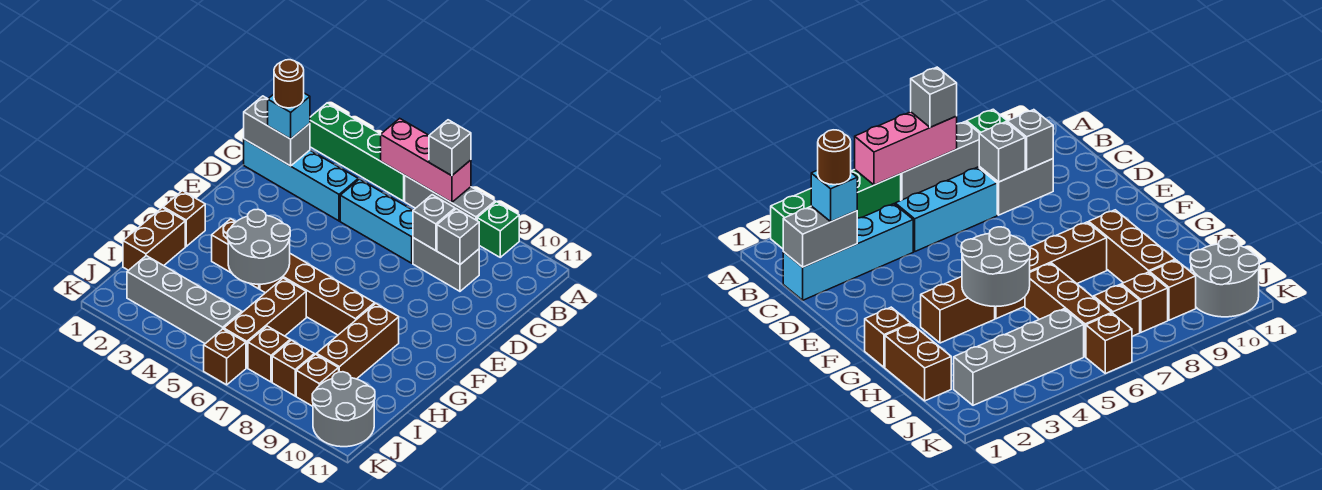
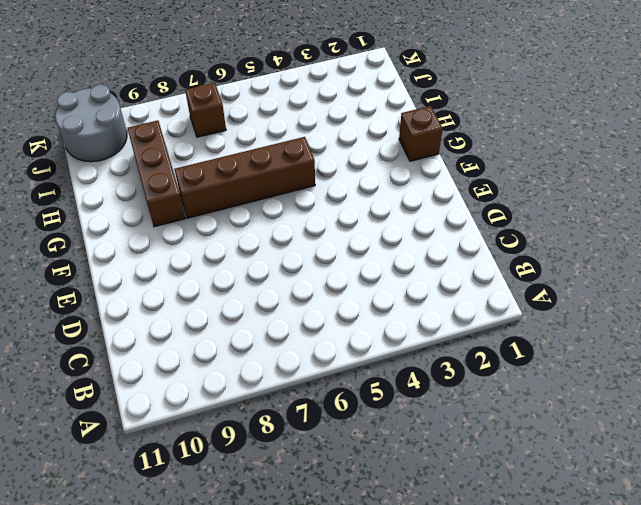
none -> green 1x4 brick [310,103,405,201]
none -> grey 1x3 brick [405,176,495,220]
none -> green 1x1 brick [477,202,519,257]

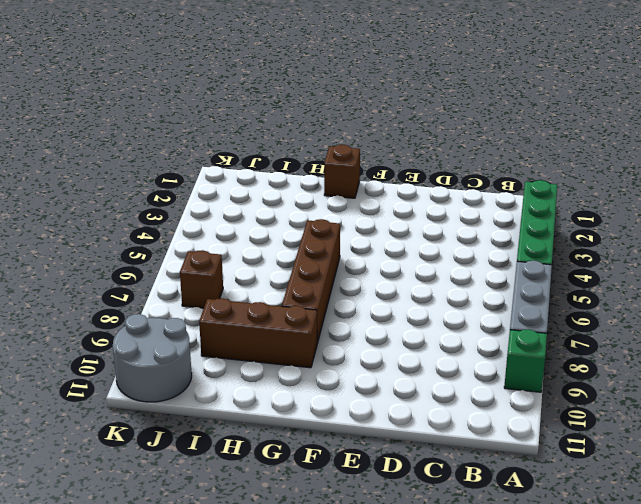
none -> cyan 1x4 brick [244,139,358,221]
none -> cyan 1x3 brick [340,179,413,263]
none -> grey 1x2 brick [413,238,479,291]

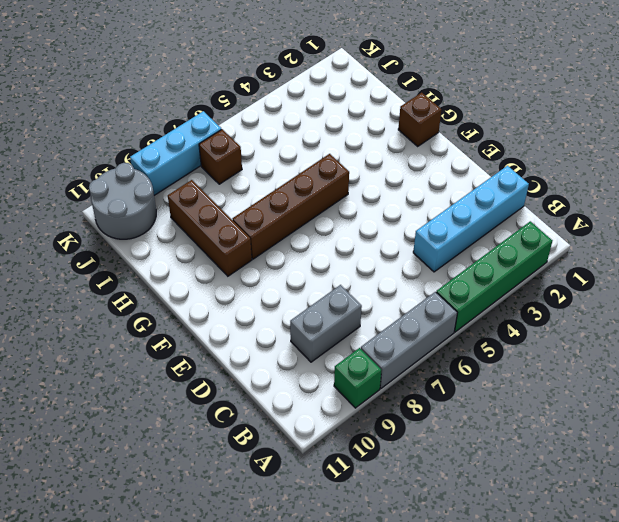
cyan 1x3 brick [130,111,222,195] -> cyan 1x3 brick moved to [340,179,413,263]
none -> brown 1x2 brick [212,219,260,289]
none -> brown 1x2 brick [123,208,185,270]
none -> brown 1x3 brick [224,278,306,368]

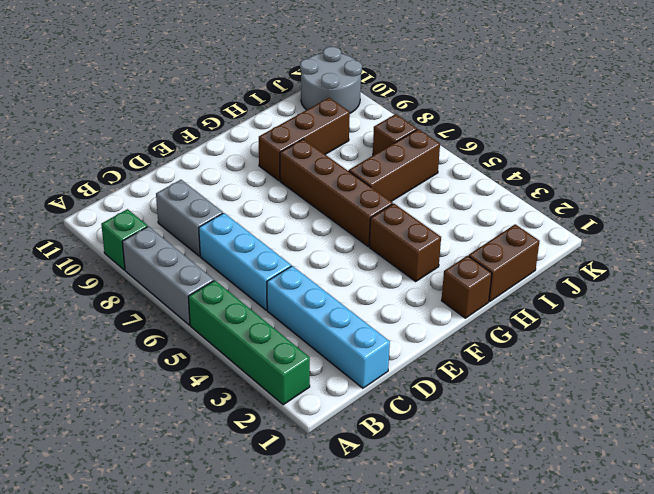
none -> grey 1x4 brick [127,256,242,344]
none -> brown 1x1 brick [272,340,314,396]
none -> brown 1x1 brick [296,354,339,406]

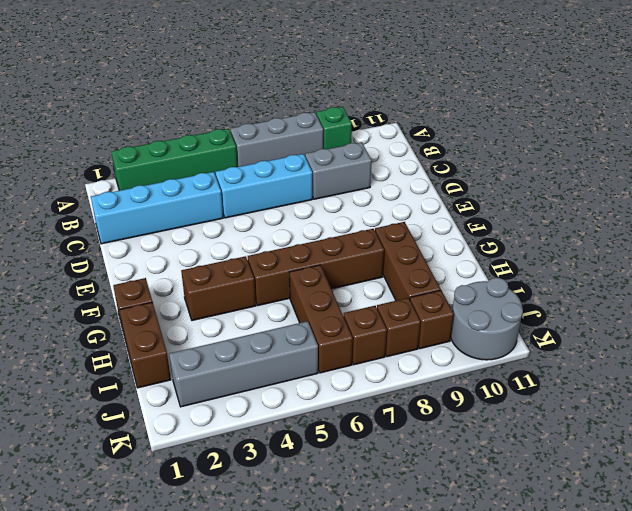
none -> brown 1x1 brick [204,329,246,385]
none -> pink 1x3 brick [381,118,471,203]
none -> grey 1x2 brick [244,96,310,166]

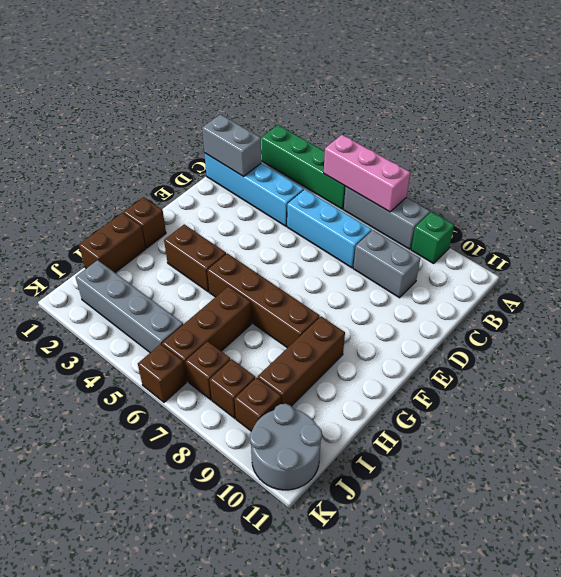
none -> grey 1x1 brick [413,195,455,251]
none -> grey 1x1 brick [437,209,479,265]
none -> grey 2x2 round brick [227,209,290,284]

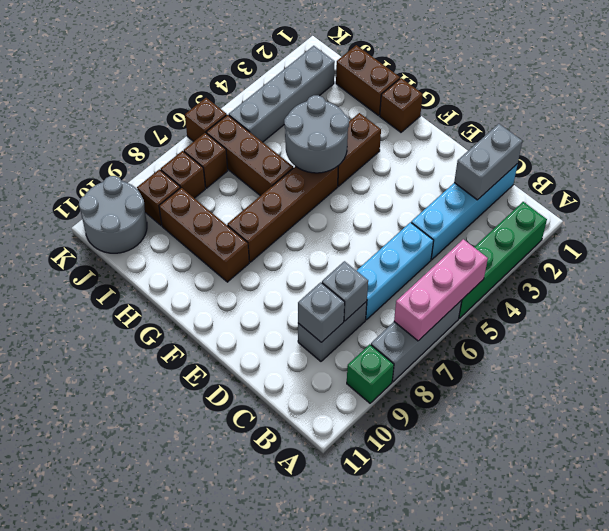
none -> grey 1x1 brick [429,120,471,176]
none -> cyan 1x1 brick [268,93,310,139]
none -> brown 1x1 round brick [274,60,304,108]

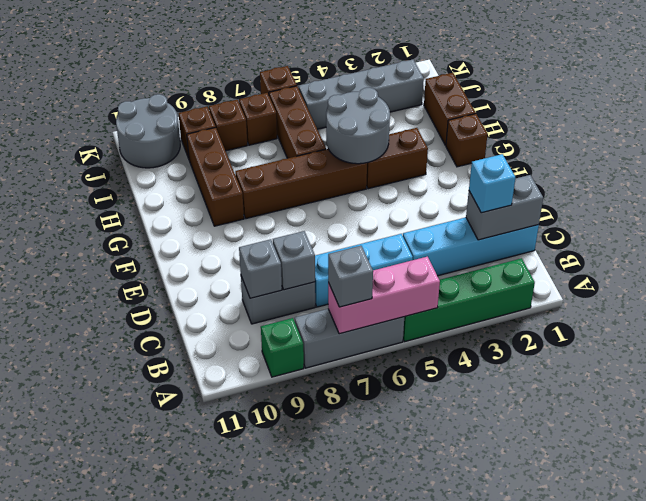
none -> brown 1x1 round brick [274,60,304,108]

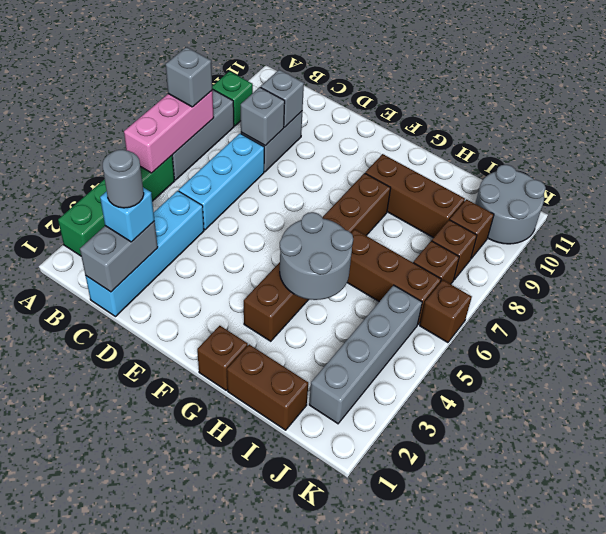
grey 1x1 round brick [103,149,144,208] -> brown 1x1 round brick [274,60,304,108]

